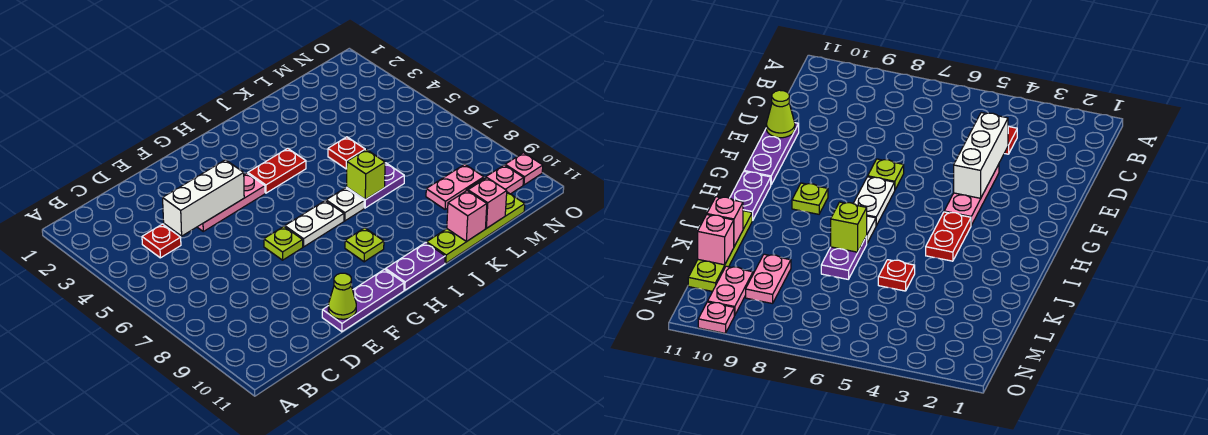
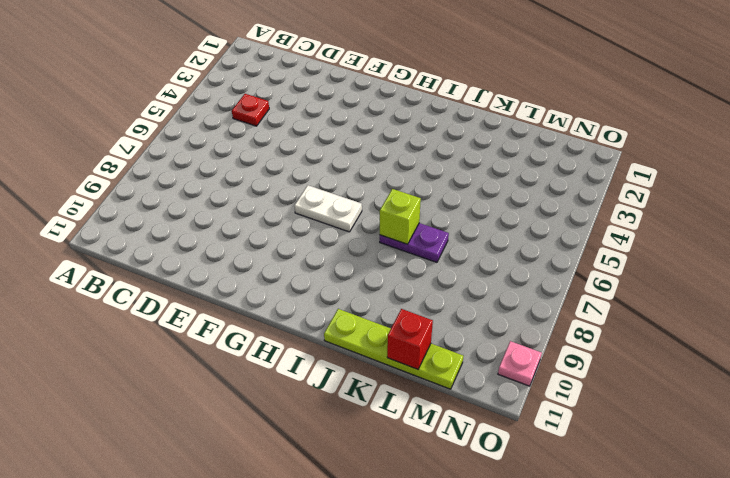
red 1x1 brick [387,309,433,369] -> pink 1x1 brick [468,178,507,228]
none -> pink 1x3 plate [197,173,265,231]
none -> purple 1x3 plate [322,269,404,332]
none -> lime 1x1 plate [264,226,303,260]

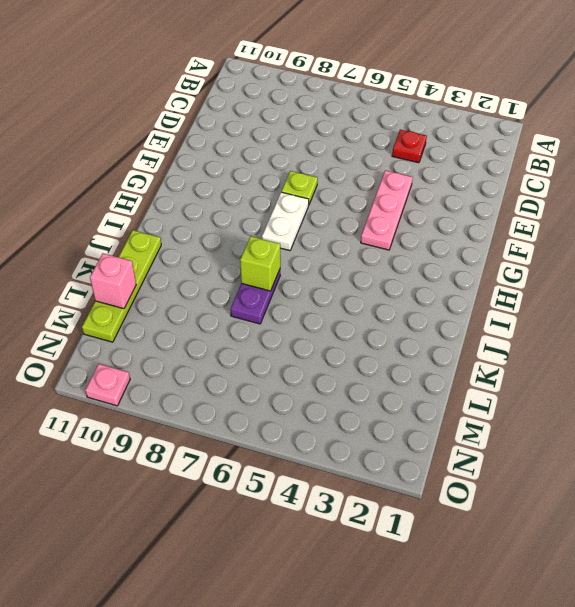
none -> purple 1x3 plate [322,269,404,332]
none -> red 1x2 plate [248,148,306,193]
none -> lime 1x1 plate [345,228,384,262]

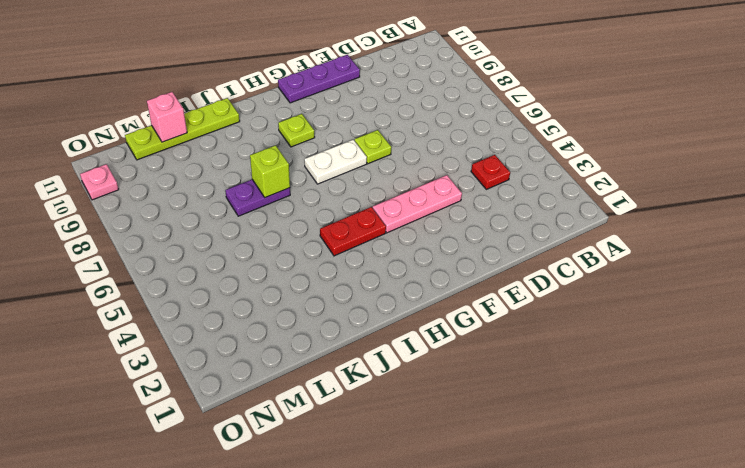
none -> purple 1x2 plate [386,243,445,290]
none -> white 1x1 plate [326,188,364,221]
none -> red 1x1 plate [328,137,365,169]

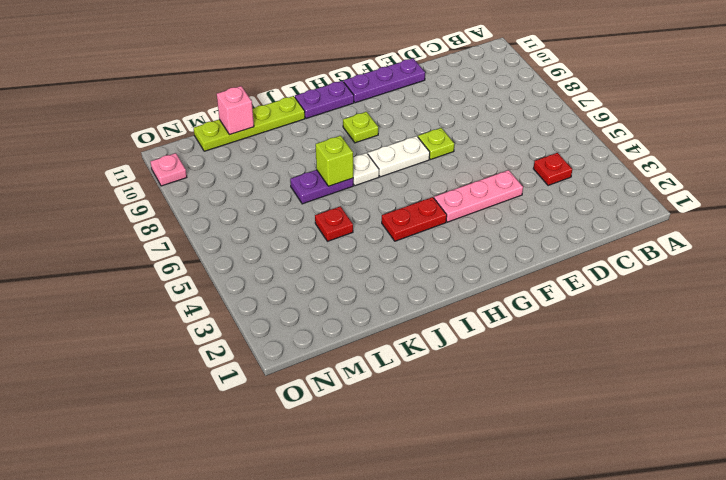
none -> pink 1x2 plate [426,164,484,209]
none -> pink 1x2 plate [466,165,524,194]
none -> white 1x3 brick [163,160,244,236]

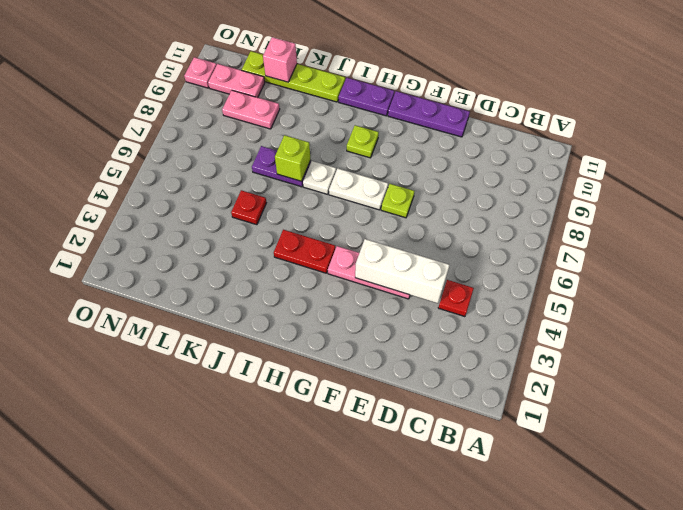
none -> lime 1x1 cone [328,273,356,319]
none -> pink 1x1 brick [447,191,487,241]

